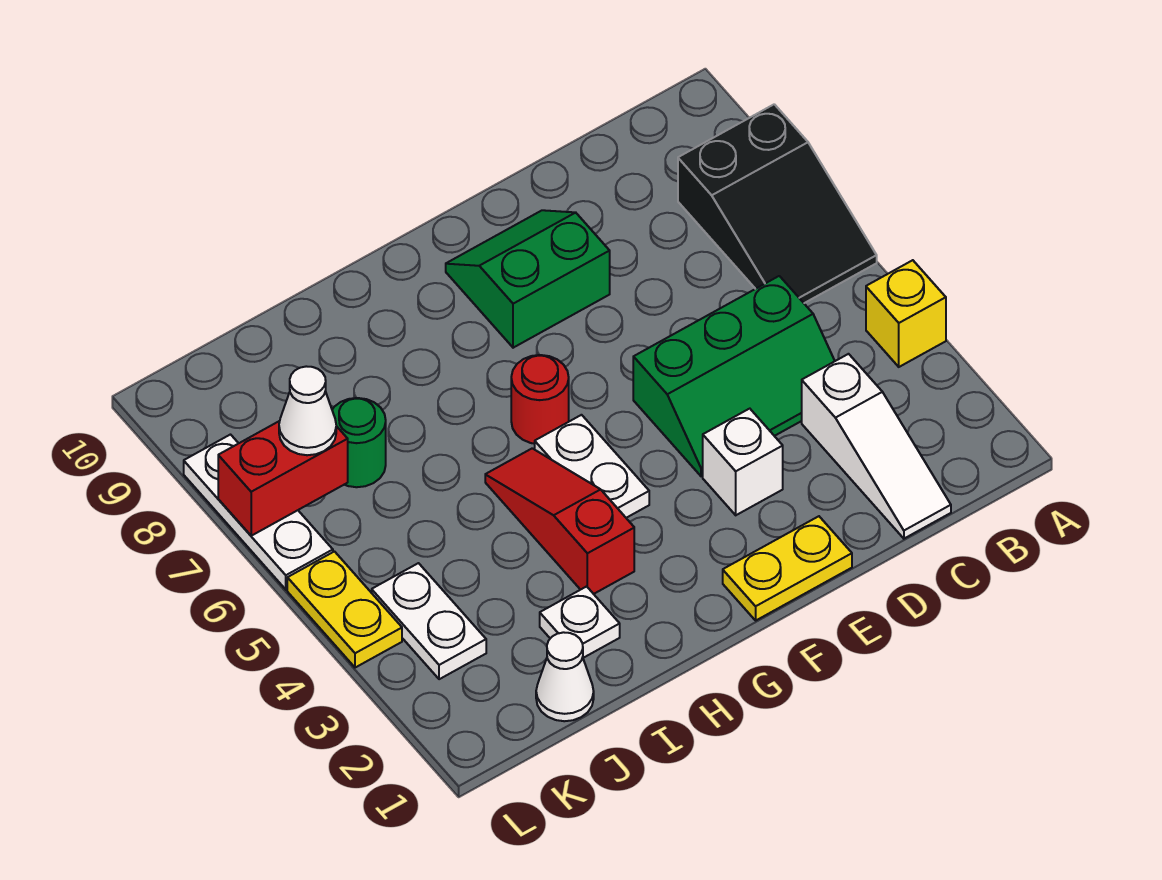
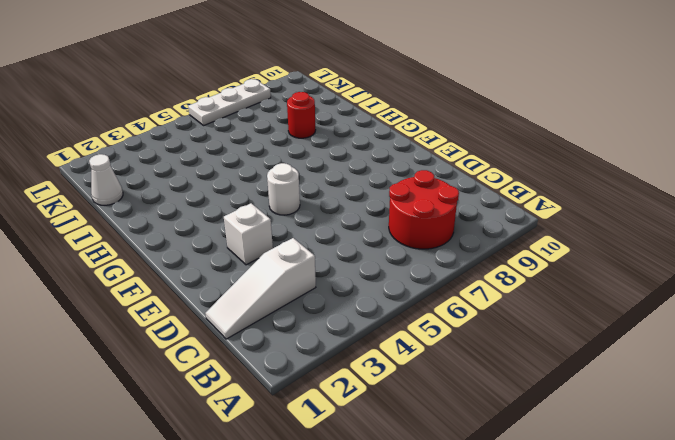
red 2x2 round brick [389,170,459,249] -> black 2x3 slope [678,104,877,303]
white 1x1 round brick [267,163,300,215] -> none
red 1x1 round brick [287,92,316,138] -> red 1x1 round brick moved to [511,355,569,444]
none -> yellow 1x1 brick [866,260,946,367]
none -> green 2x3 slope [633,276,835,476]
none -> yellow 1x2 plate [723,516,852,620]

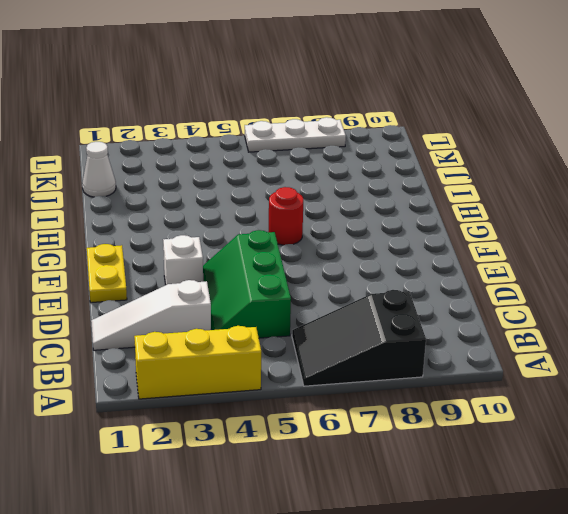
yellow 1x3 brick [134,326,261,399] -> yellow 1x1 brick [866,260,946,367]
none -> green 2x2 slope [446,210,610,348]
none -> white 1x2 plate [535,415,649,518]
none -> red 1x3 slope [485,448,634,594]

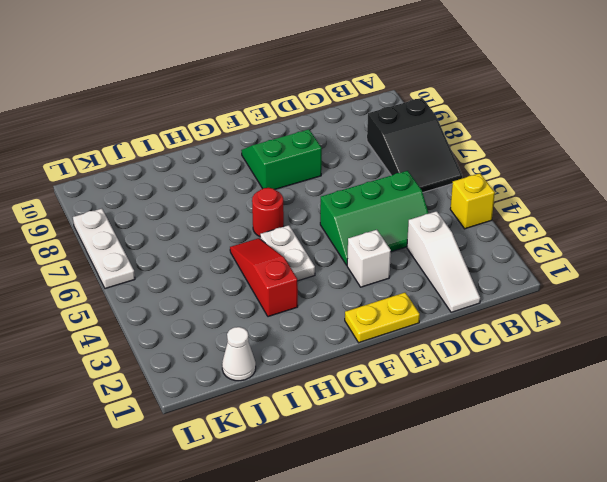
none -> white 1x1 plate [540,586,620,658]
none -> green 1x1 round brick [332,398,386,487]
none -> white 1x2 plate [372,563,486,679]

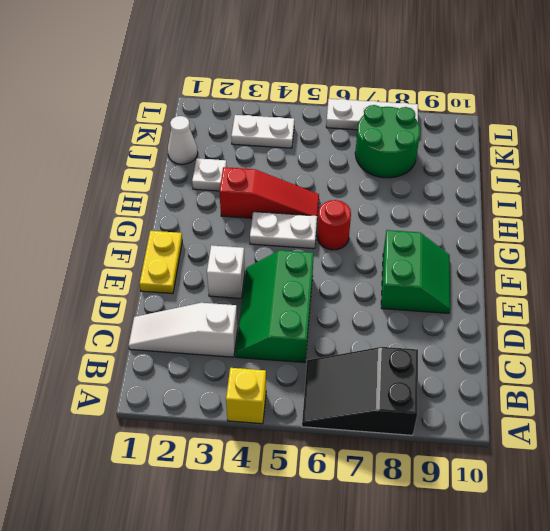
green 2x2 round brick [355,105,420,178] -> green 1x1 round brick [332,398,386,487]
none -> yellow 1x2 plate [287,552,402,668]
none -> red 1x2 brick [218,421,348,536]
none -> white 1x1 cone [279,366,336,455]

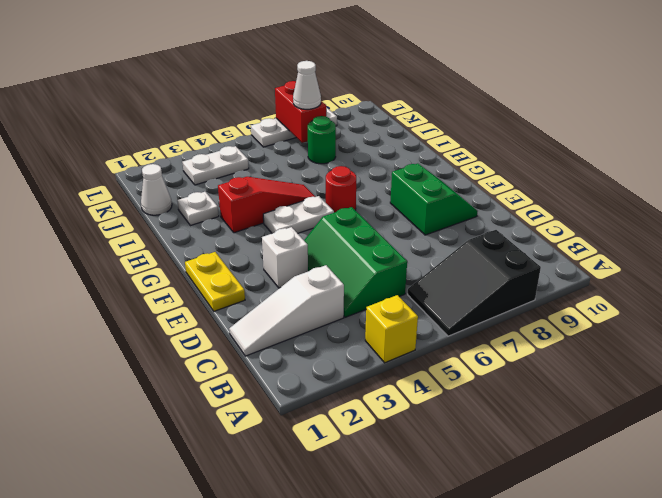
none -> yellow 1x2 plate [287,552,402,668]

